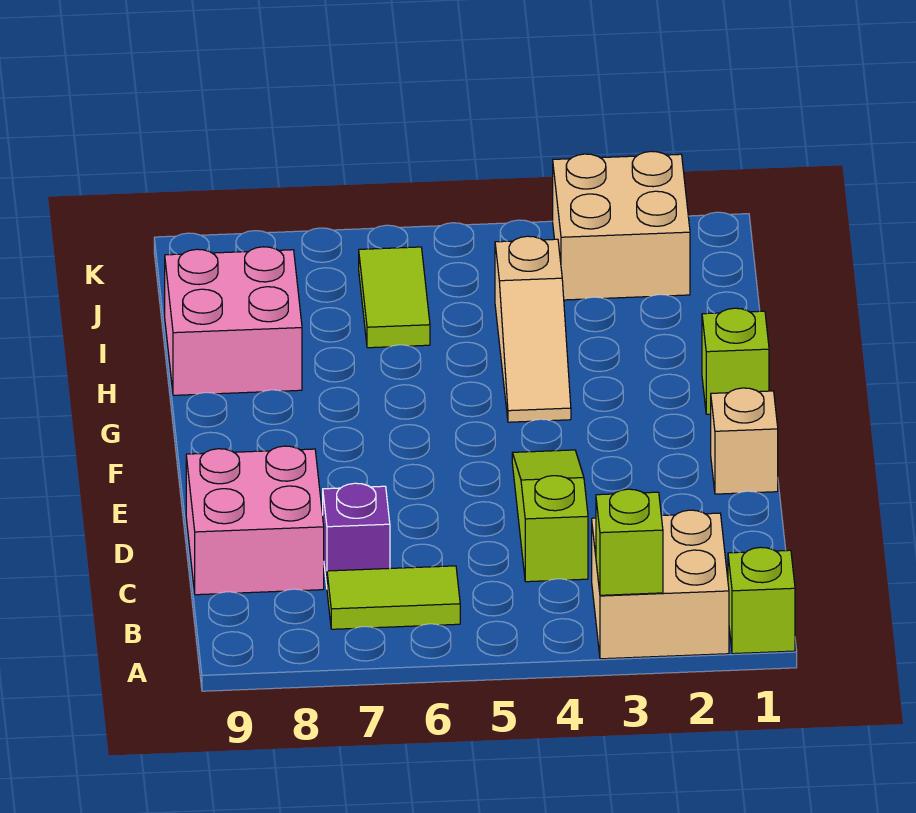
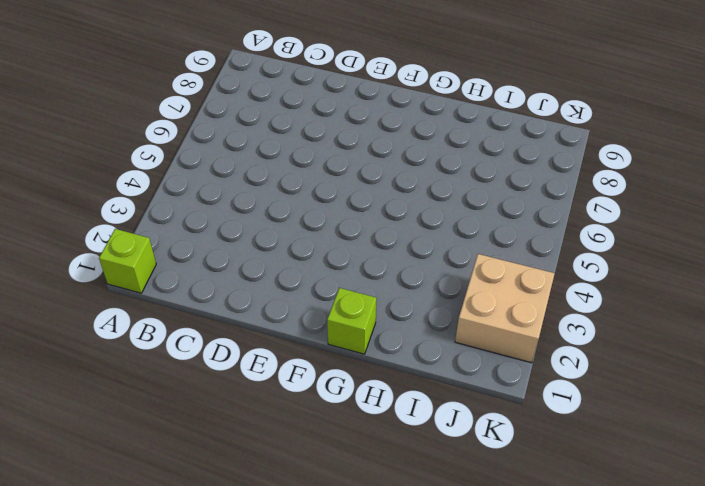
none -> tan 2x2 brick [592,510,729,659]
none -> lime 1x2 tile [327,566,460,629]
none -> lime 1x3 slope [512,450,588,582]

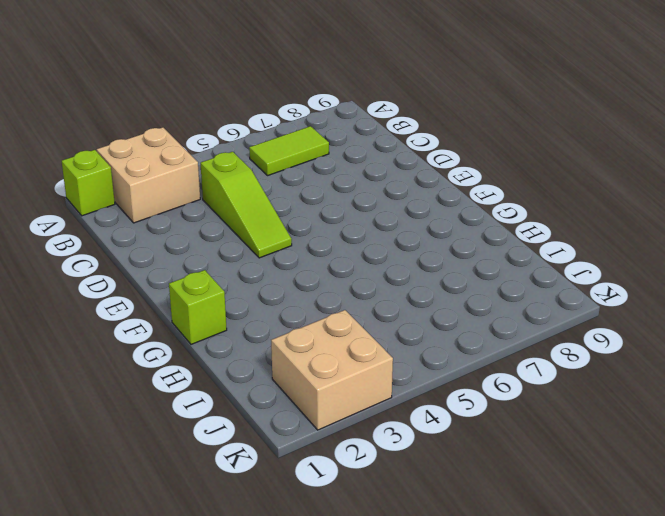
none -> purple 1x1 brick [323,483,390,586]
none -> pink 2x2 brick [186,446,324,595]
none -> tan 1x1 brick [711,388,778,494]

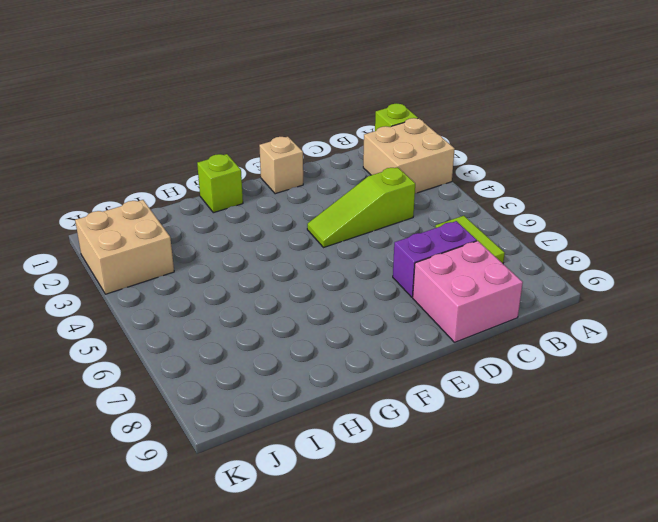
purple 1x2 brick [393,221,477,297] -> purple 1x1 brick [323,483,390,586]
none -> tan 1x3 slope [495,236,571,422]
none -> pink 2x2 brick [165,247,302,395]
none -> lime 1x2 tile [359,247,430,348]

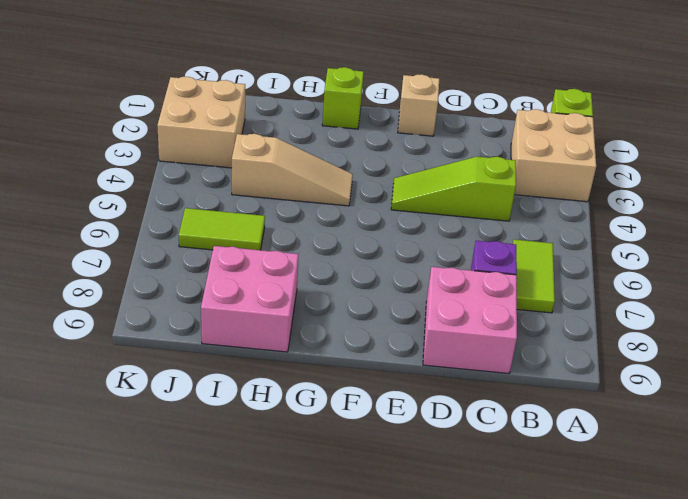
none -> lime 1x1 brick [596,489,663,595]

